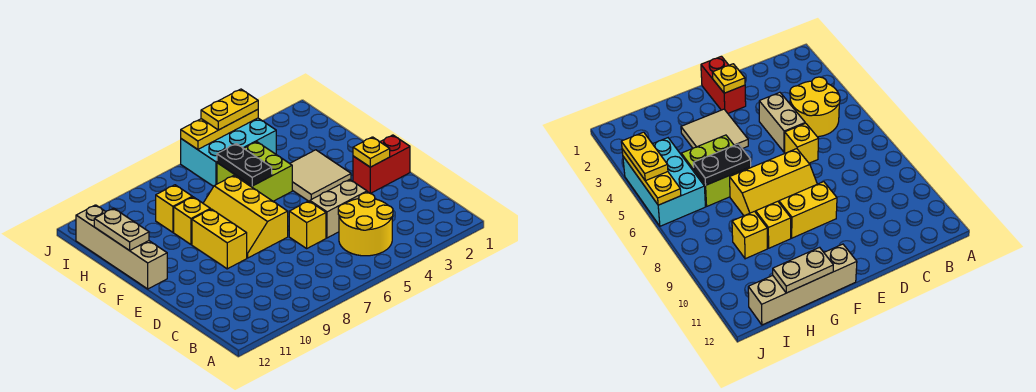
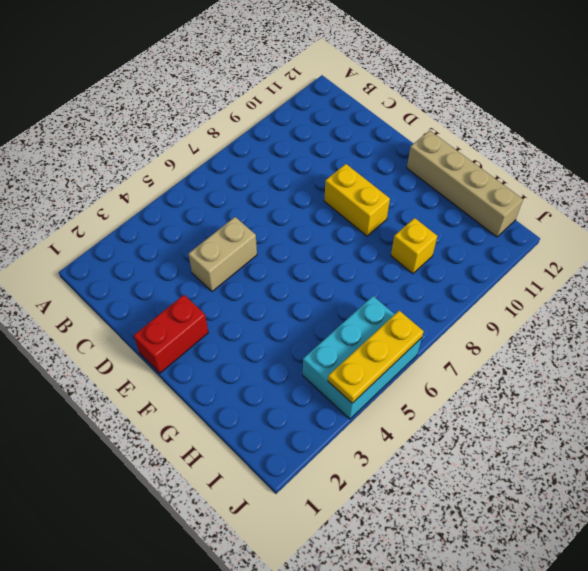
none -> yellow 2x2 round brick [338,193,393,256]
none -> yellow 1x1 brick [289,201,326,248]
none -> yellow 2x3 slope [203,176,288,258]

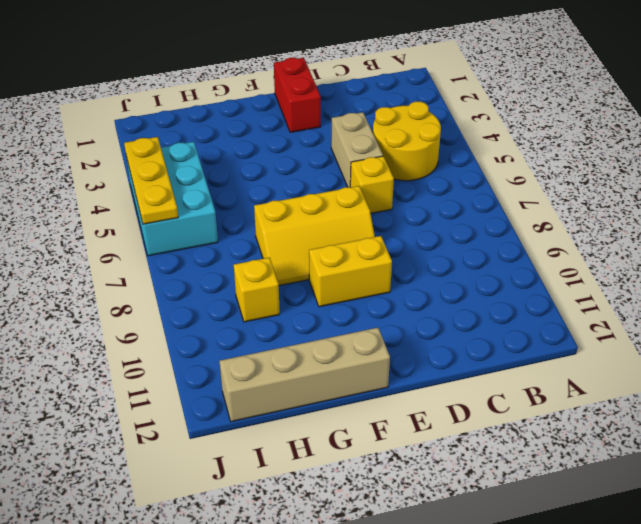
none -> tan 2x2 tile [290,150,351,201]
none -> lime 2x2 brick [217,142,292,201]
none -> yellow 1x1 brick [174,197,210,244]

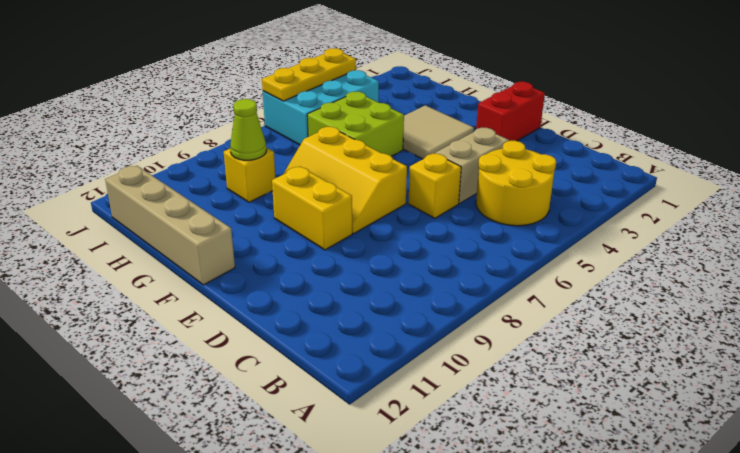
lime 1x1 cone [230,99,267,160] -> none
none -> yellow 1x1 brick [174,197,210,244]
none -> yellow 1x1 plate [353,137,390,167]
none -> black 1x2 plate [217,144,272,186]

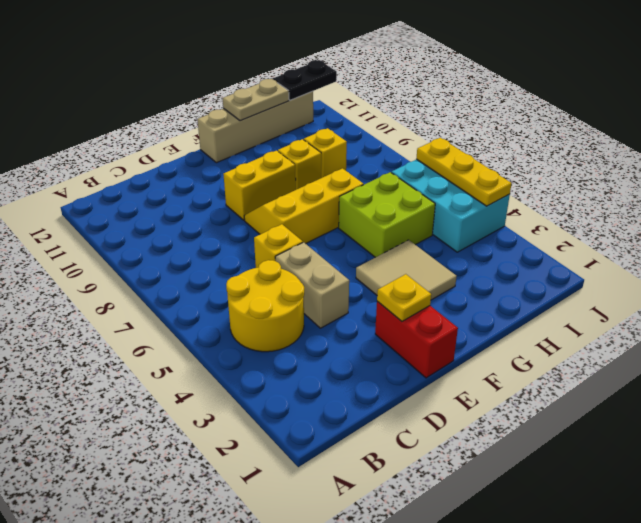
black 1x2 plate [273,60,337,100] -> black 1x2 plate moved to [217,144,272,186]
none -> yellow 1x2 plate [201,89,258,130]

